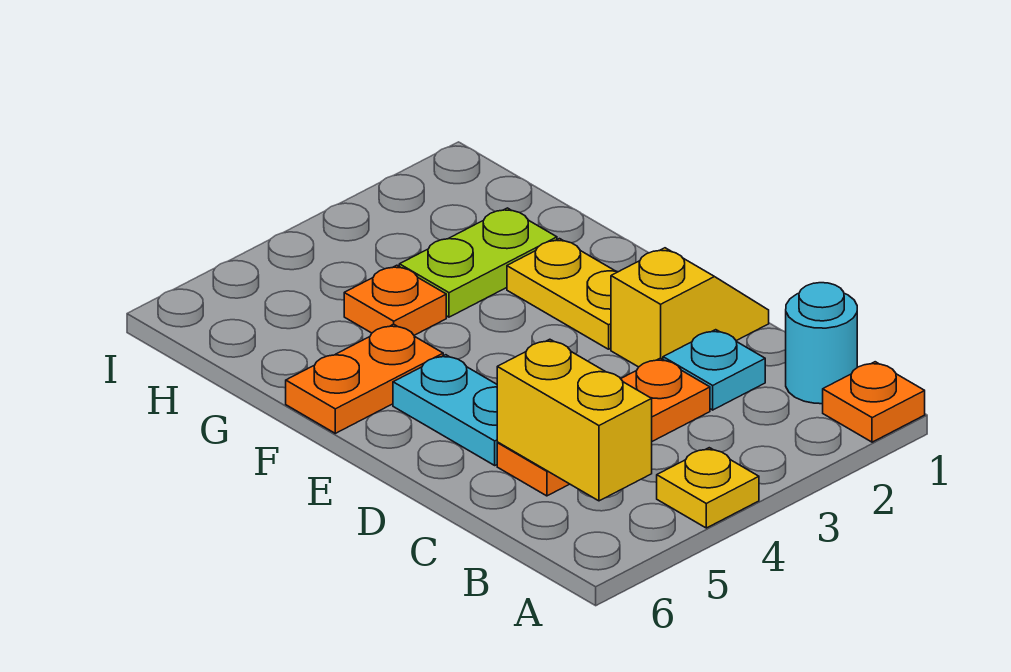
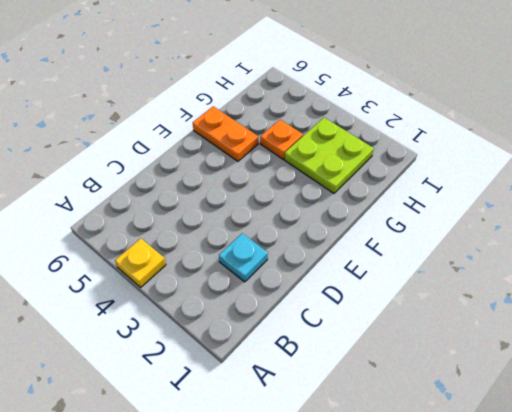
lime 2x2 plate [284,118,374,193] -> lime 1x2 plate [399,208,557,317]
none -> orange 1x1 plate [823,362,925,442]
none -> cyan 1x1 round brick [786,283,857,404]
none -> orange 1x3 plate [497,358,710,496]

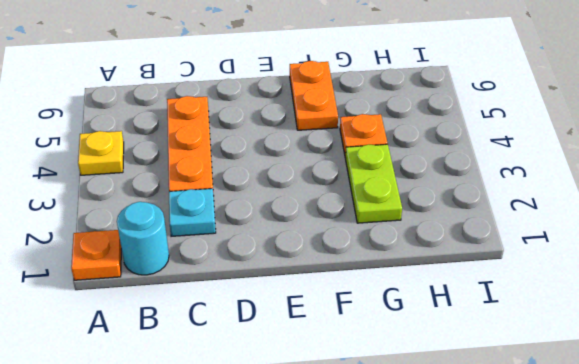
none -> yellow 1x2 slope [611,248,769,367]
none -> cyan 1x2 plate [393,355,498,465]
none -> yellow 1x2 plate [507,239,617,349]

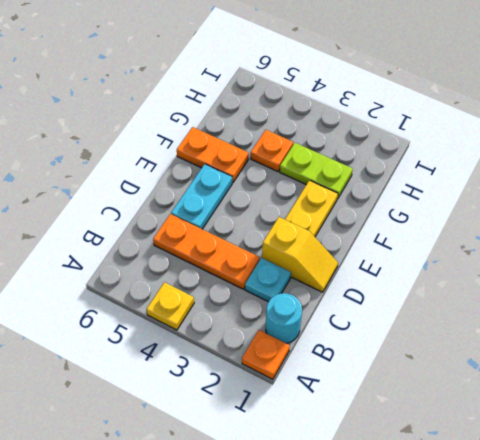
none -> yellow 1x2 brick [497,339,652,501]

